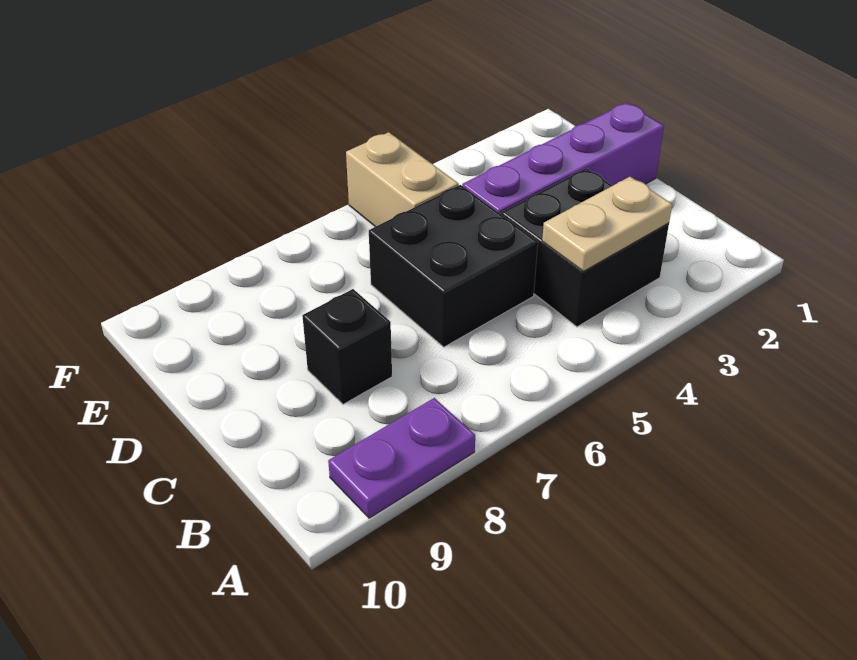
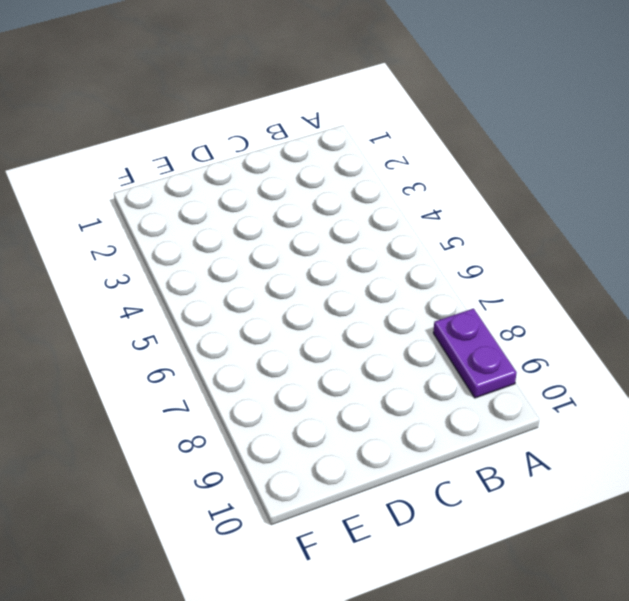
none -> black 2x2 brick [501,168,669,327]
none -> black 2x2 brick [369,185,538,347]

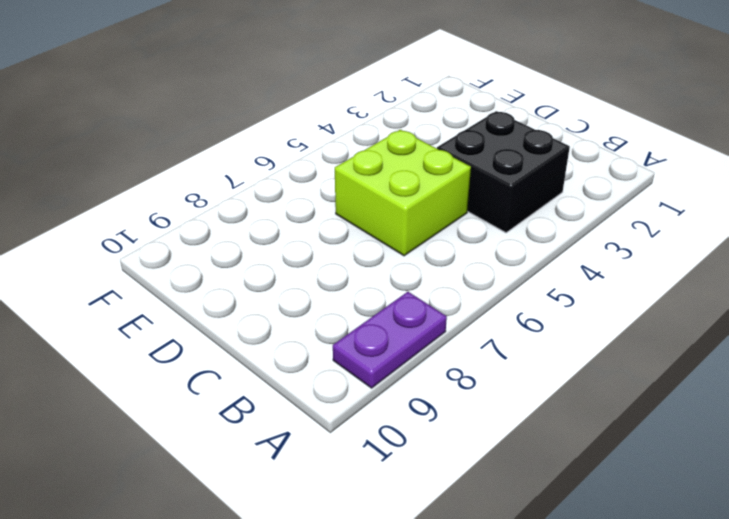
lime 2x2 brick [335,130,471,256] -> black 2x2 brick [369,185,538,347]
none -> black 1x1 brick [302,289,392,404]
none -> purple 1x4 brick [462,103,664,214]

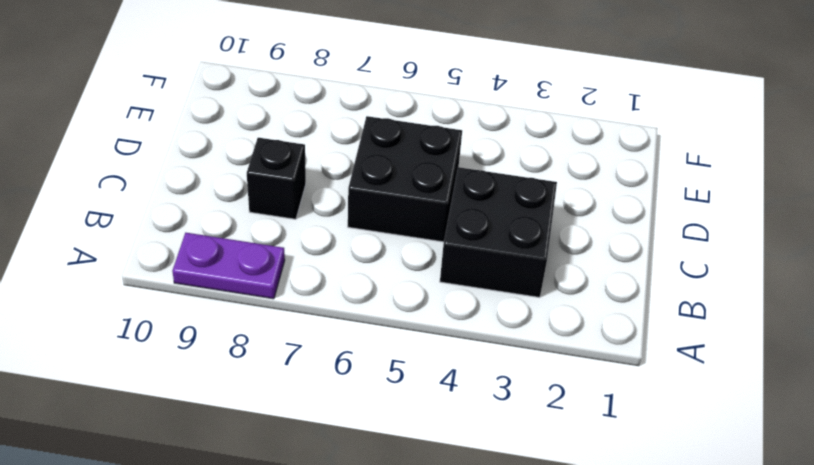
none -> purple 1x4 brick [462,103,664,214]
none -> tan 1x2 brick [346,132,459,227]

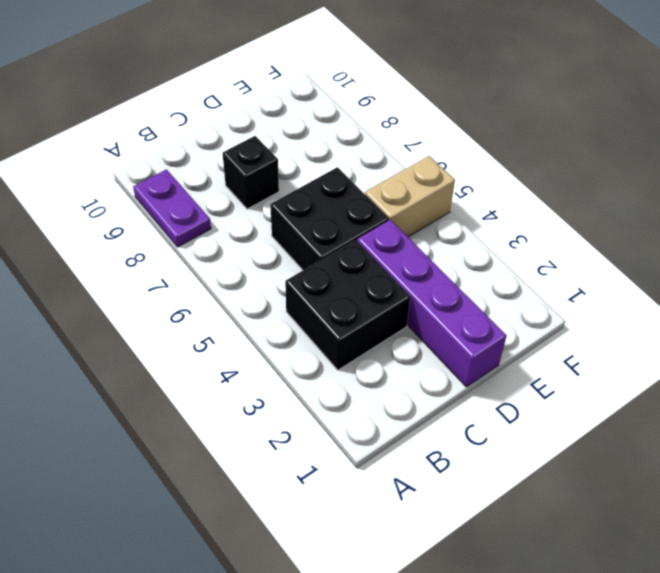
none -> tan 1x2 plate [542,177,672,271]

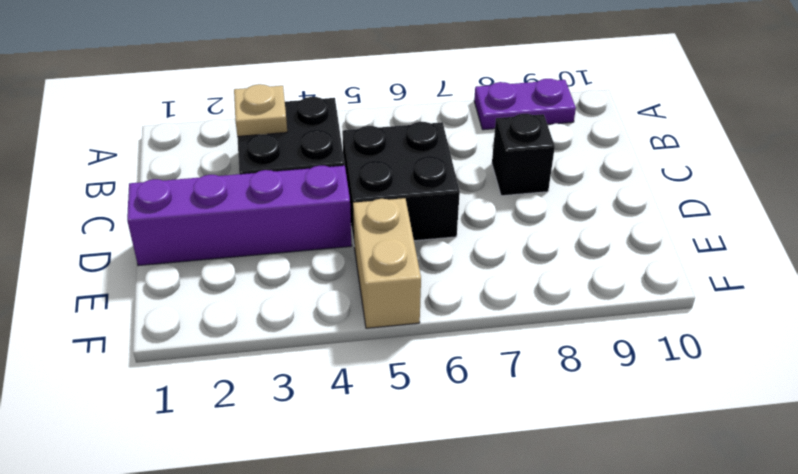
tan 1x1 plate [234,84,287,137] -> tan 1x2 plate [542,177,672,271]

